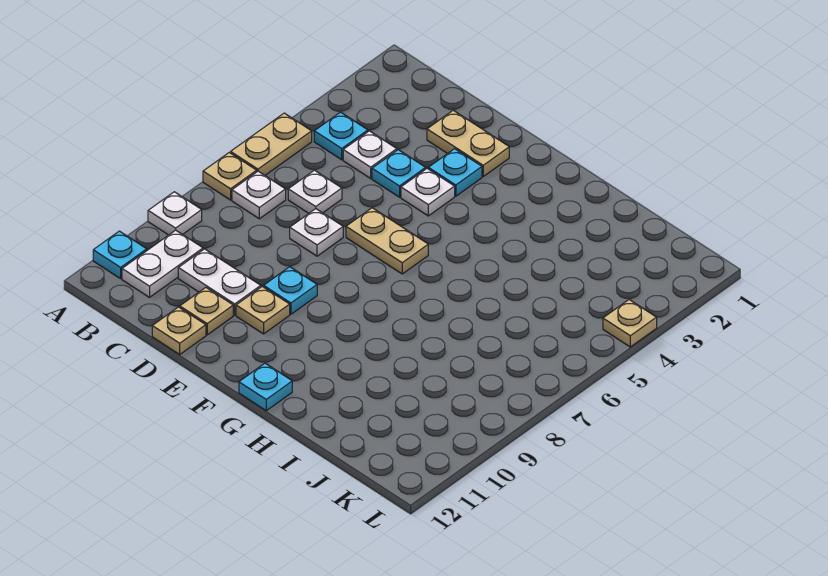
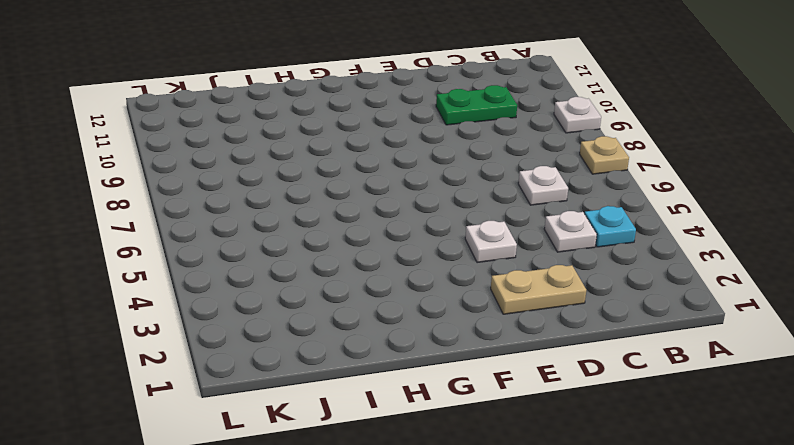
green 1x2 plate [436,85,517,125] -> white 1x2 plate [178,249,261,315]
none -> tan 1x2 plate [231,113,312,175]
none -> cyan 1x1 plate [93,231,147,279]
none -> white 1x1 plate [232,171,286,219]

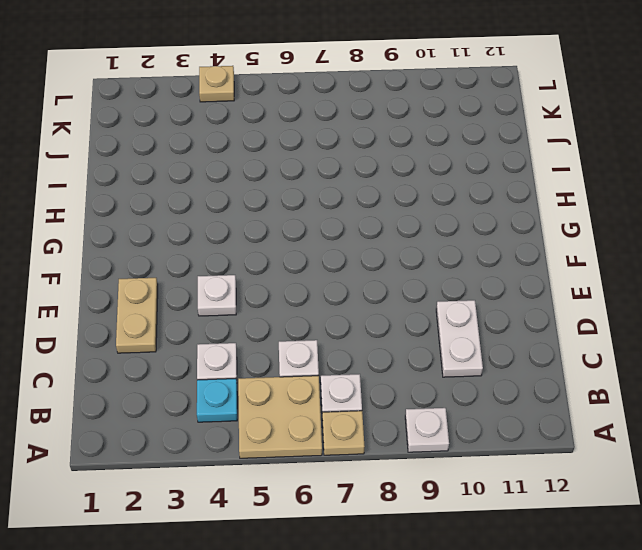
tan 2x2 plate [238,376,322,458] -> tan 1x2 plate [231,113,312,175]
none -> cyan 1x1 plate [93,231,147,279]
none -> white 1x2 plate [122,230,203,297]
none -> cyan 1x1 plate [372,150,426,197]

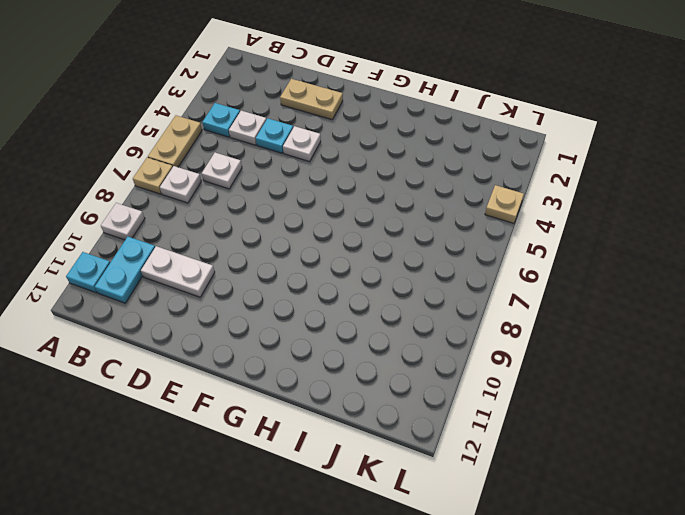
cyan 1x2 plate [95,236,155,303] -> white 1x2 plate [122,230,203,297]
none -> white 1x1 plate [290,209,343,256]
none -> tan 1x1 plate [180,288,233,335]
none -> tan 1x1 plate [152,307,206,354]

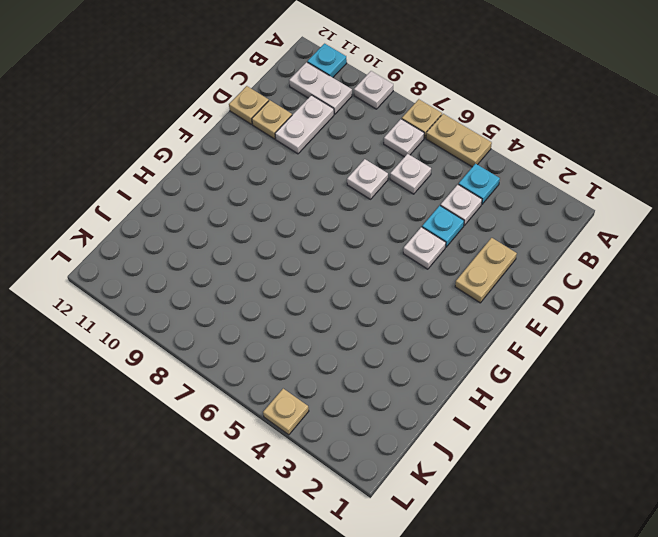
none -> cyan 1x1 plate [428,149,482,196]
none -> tan 1x2 plate [346,208,428,274]
none -> cyan 1x1 plate [264,267,317,314]

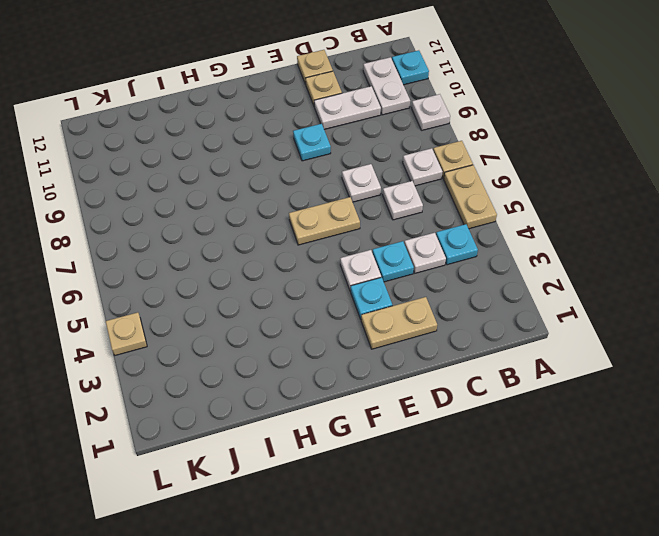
none -> tan 1x1 plate [236,286,290,334]
none -> cyan 1x1 plate [239,363,292,411]

